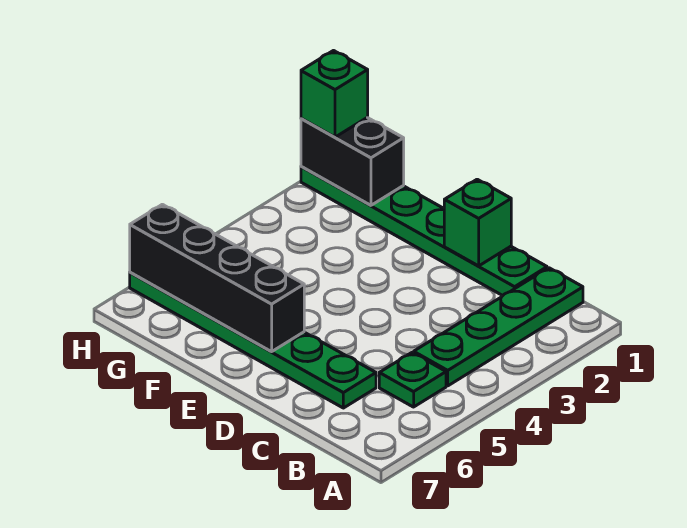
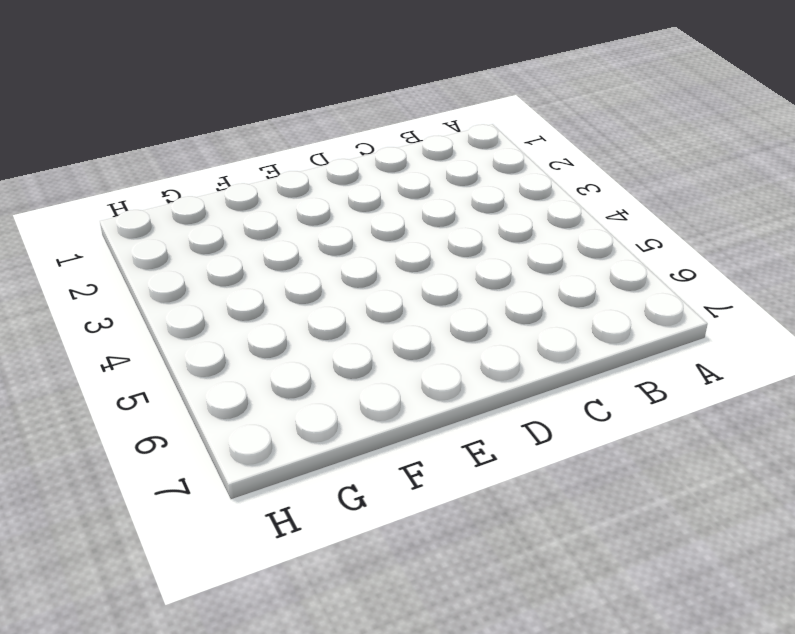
none -> green 1x4 plate [414,268,583,386]
none -> green 1x1 plate [379,353,446,407]

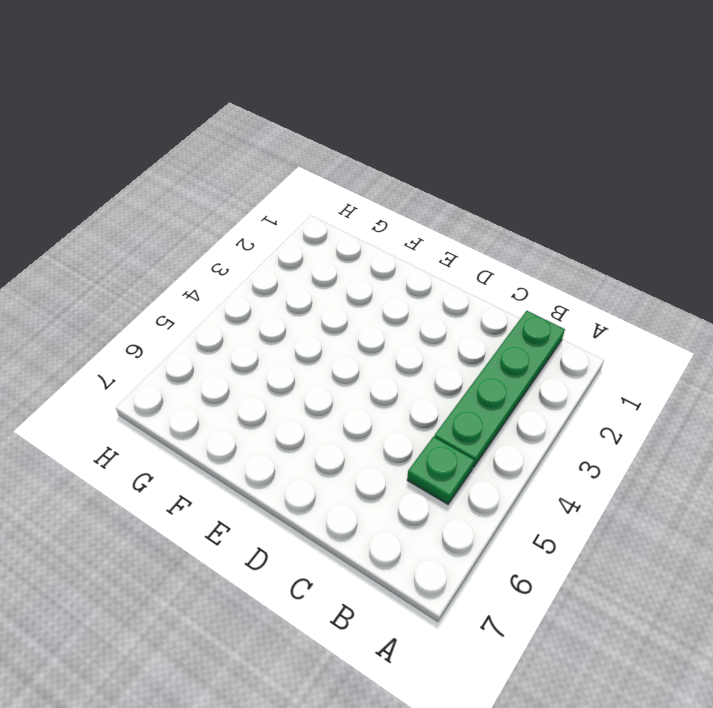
none -> green 1x6 plate [301,167,547,296]
none -> green 1x6 plate [130,272,376,408]

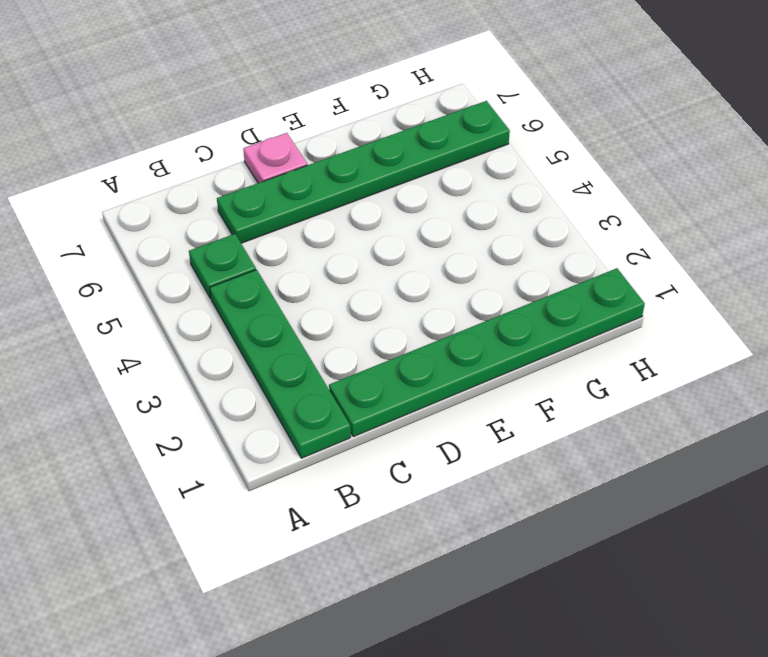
pink 1x1 plate [243,133,307,183] -> none
none -> green 1x1 brick [444,179,511,266]
none -> black 1x4 brick [130,204,304,352]

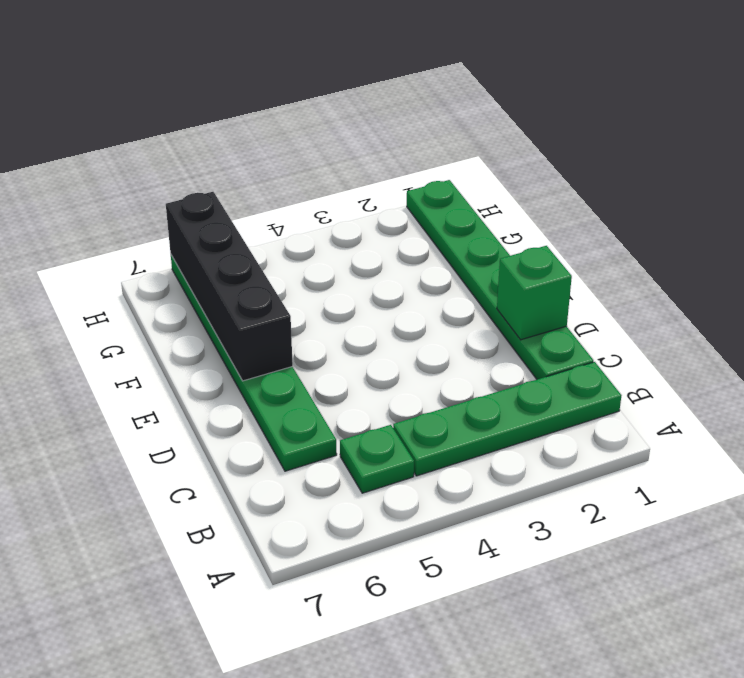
none -> black 1x2 brick [301,117,404,205]
none -> green 1x1 brick [301,51,368,137]

